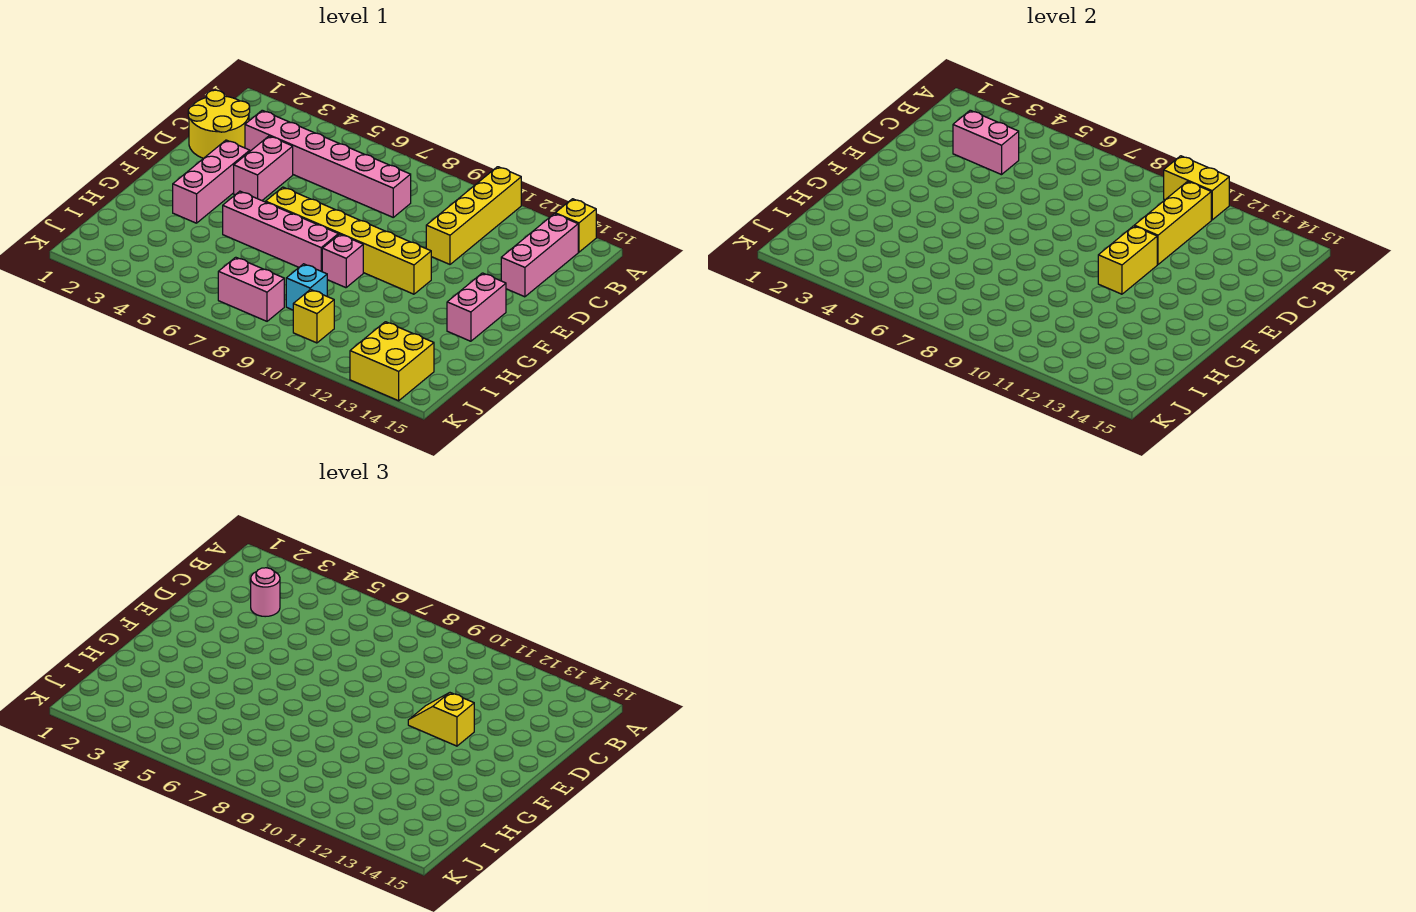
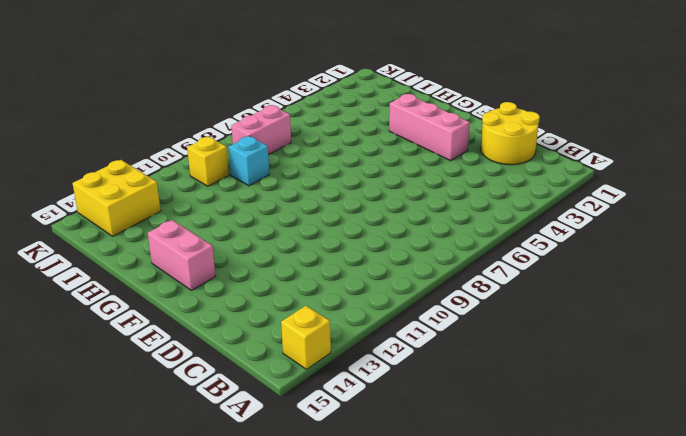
none -> yellow 1x4 brick [426,167,521,264]
none -> pink 1x3 brick [501,214,578,297]
none -> pink 1x6 brick [245,110,411,217]

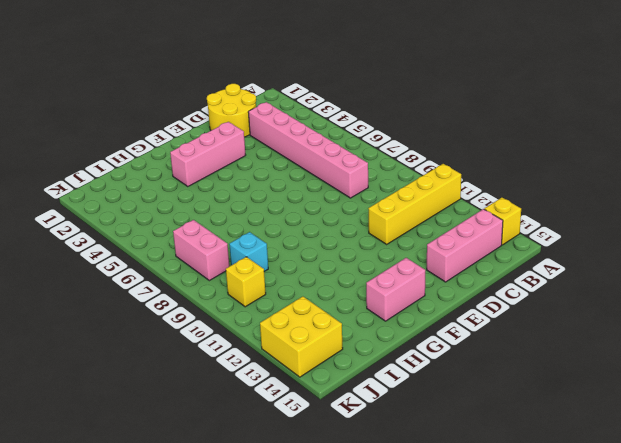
none -> pink 1x2 brick [234,136,293,200]
none -> yellow 1x6 brick [266,187,431,294]
none -> pink 1x4 brick [223,191,338,272]

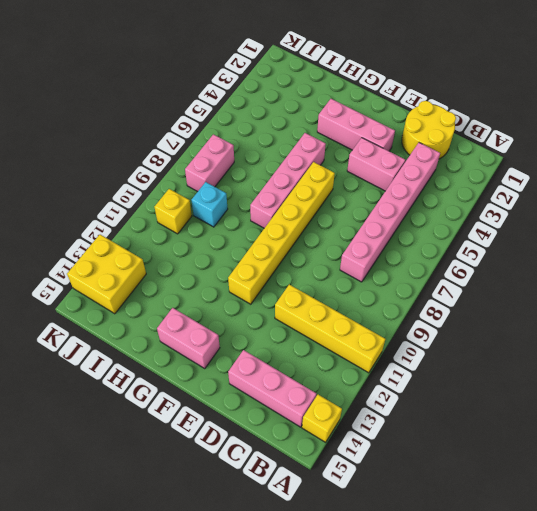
none -> pink 1x1 brick [322,234,363,288]
none -> yellow 1x2 brick [1164,156,1229,220]
none -> yellow 1x3 brick [1134,181,1211,264]

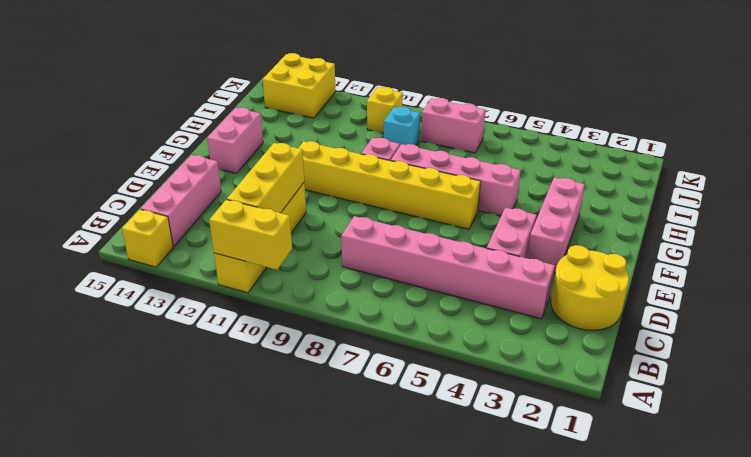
none -> pink 1x2 brick [953,110,1019,175]
none -> yellow 1x2 brick [1098,226,1157,294]
none -> pink 1x1 round brick [251,568,280,617]

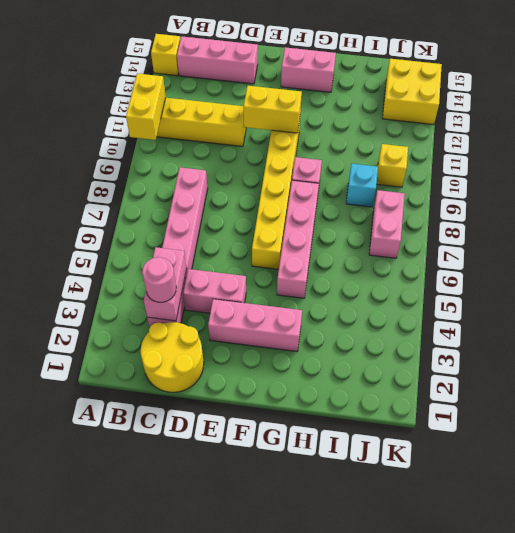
none -> yellow 1x3 brick [1134,181,1211,264]
none -> yellow 1x2 slope [408,693,474,746]

